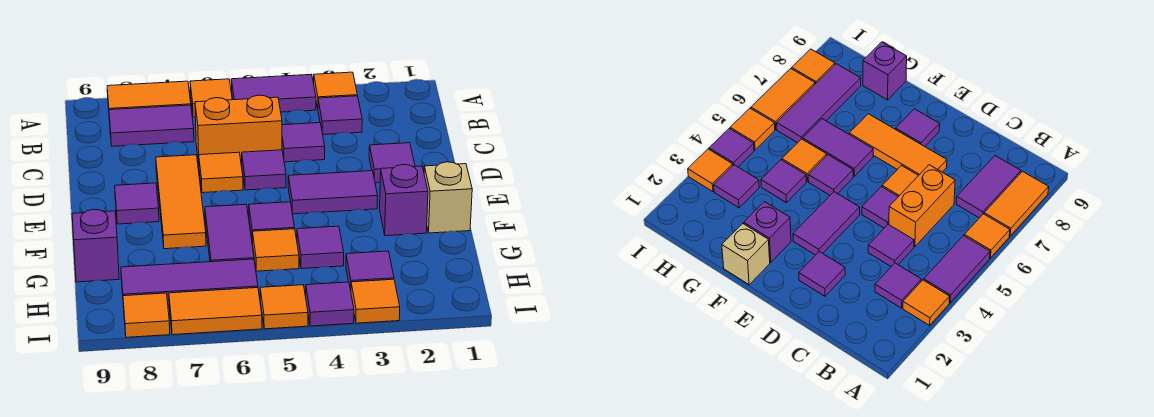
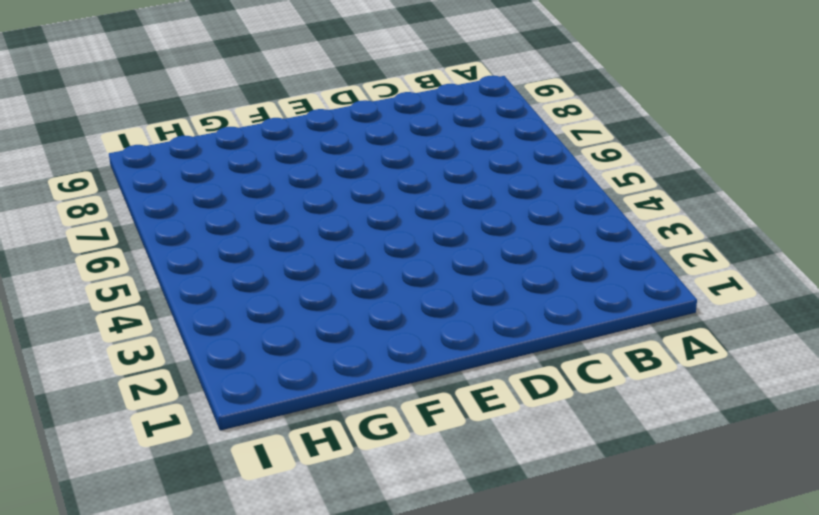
none -> orange 1x1 tile [314,72,357,108]
none -> purple 1x2 tile [231,74,316,112]
none -> orange 1x1 tile [190,79,232,117]

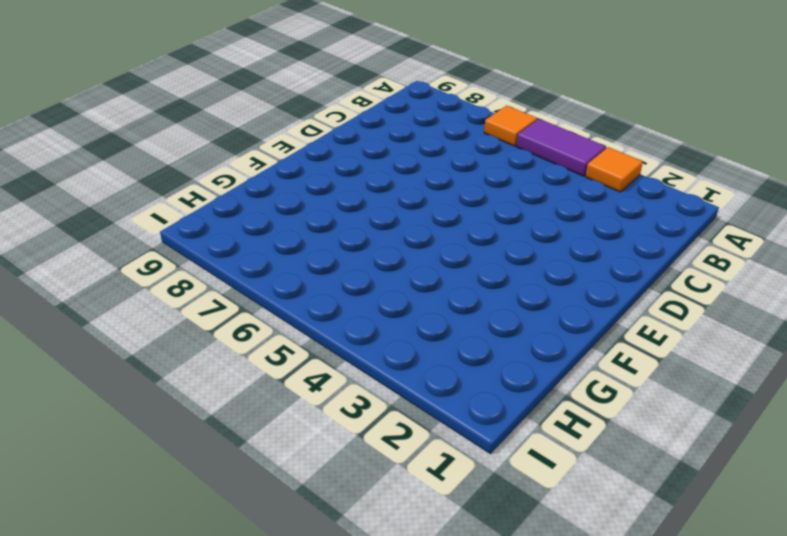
none -> orange 1x2 tile [107,81,191,110]
none -> purple 1x1 tile [318,96,362,134]
none -> purple 1x2 tile [109,105,194,146]

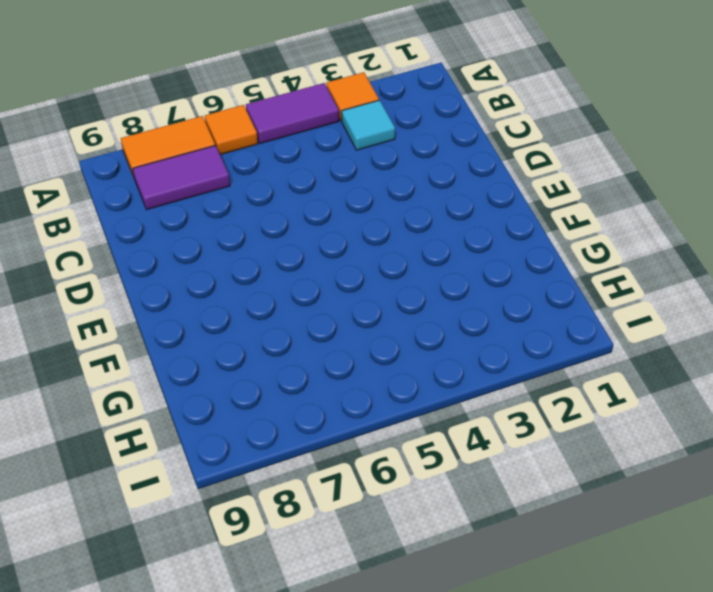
cyan 1x1 tile [342,100,395,150] -> purple 1x1 tile [318,96,362,134]
none -> purple 1x1 tile [282,123,325,162]
none -> orange 1x2 brick [195,95,282,164]
none -> purple 1x1 tile [369,143,415,183]

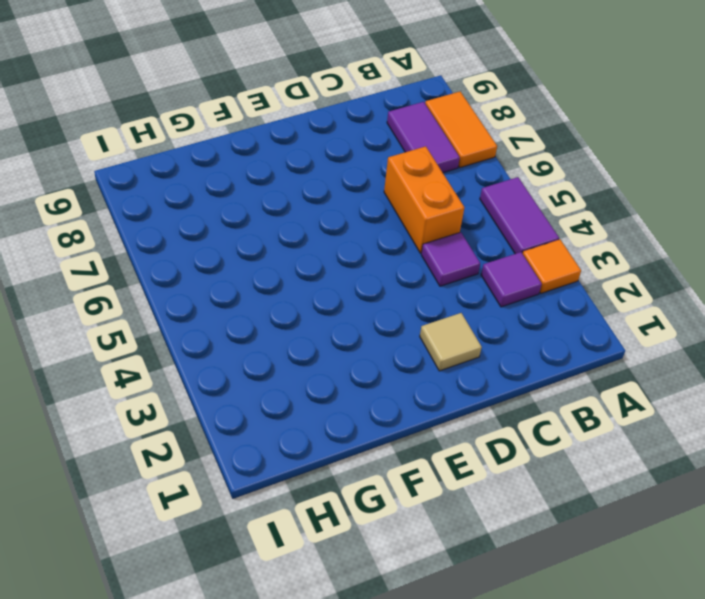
tan 1x1 tile [420,313,482,371] -> purple 1x1 tile [369,143,415,183]
none -> orange 1x1 tile [190,79,232,117]
none -> purple 1x1 tile [241,150,286,190]
none -> orange 1x1 tile [199,152,243,193]

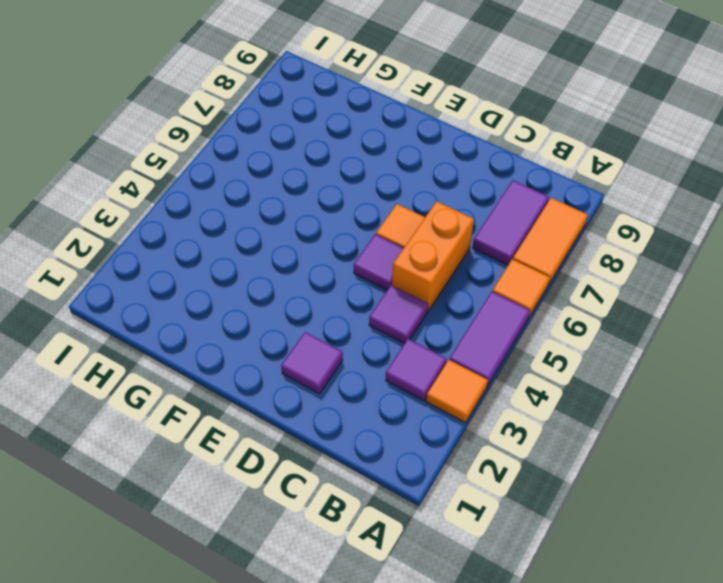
none -> orange 1x3 tile [156,155,206,249]
none -> purple 1x2 tile [288,171,378,214]
none -> purple 1x1 tile [115,183,159,224]

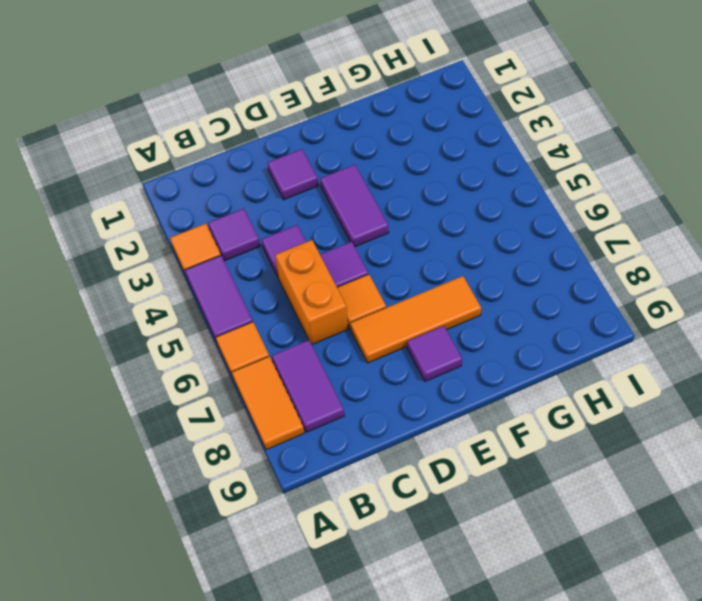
none -> tan 1x1 brick [424,162,472,233]
none -> purple 1x1 brick [380,164,428,236]
none -> purple 1x1 tile [249,202,295,243]

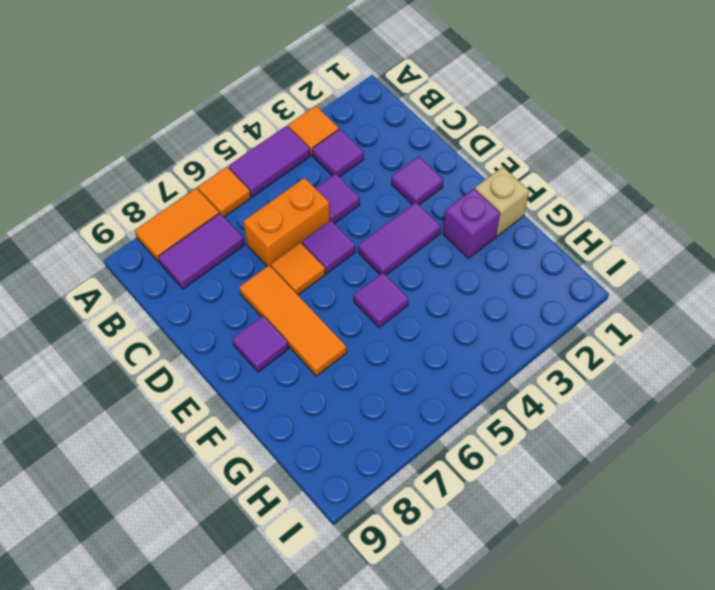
none -> purple 1x2 tile [205,204,254,262]
none -> purple 1x1 tile [297,226,344,269]
none -> orange 1x1 tile [253,229,299,271]

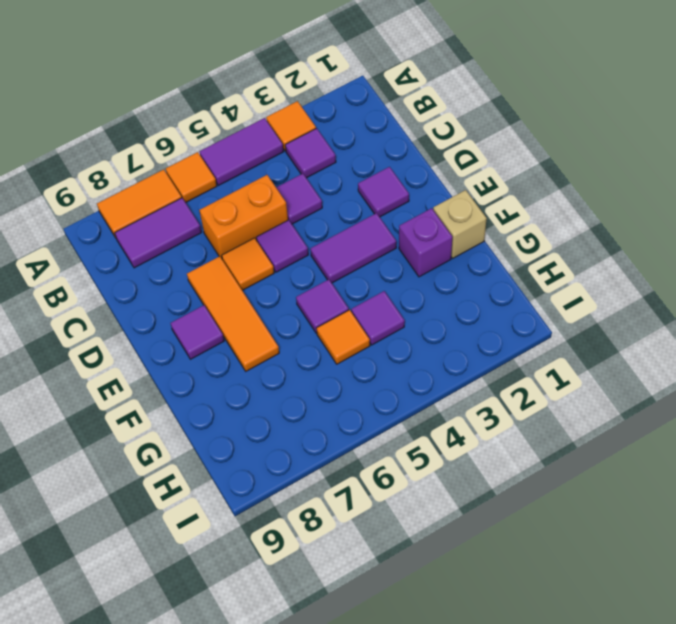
none -> purple 1x2 tile [205,204,254,262]
none -> purple 1x1 brick [72,209,119,282]
none -> purple 1x1 tile [346,251,394,290]

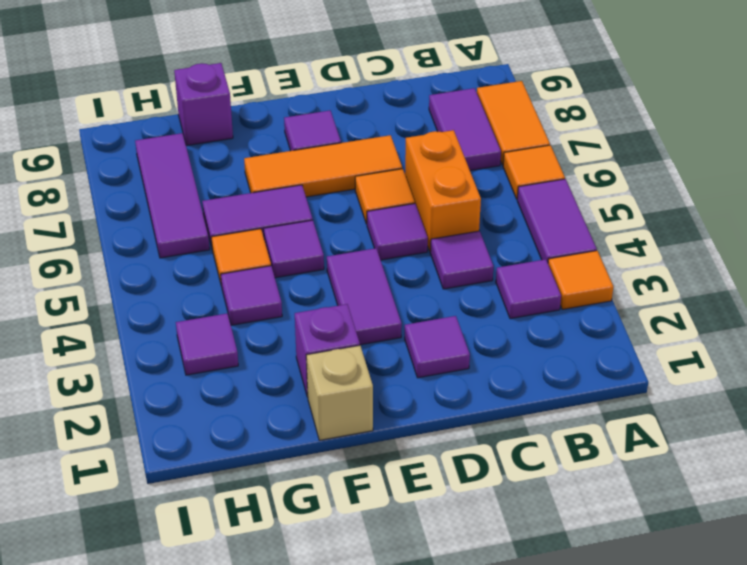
none -> orange 1x1 tile [351,279,400,323]
none -> purple 1x1 tile [306,282,354,326]
none -> orange 1x1 tile [260,285,308,329]

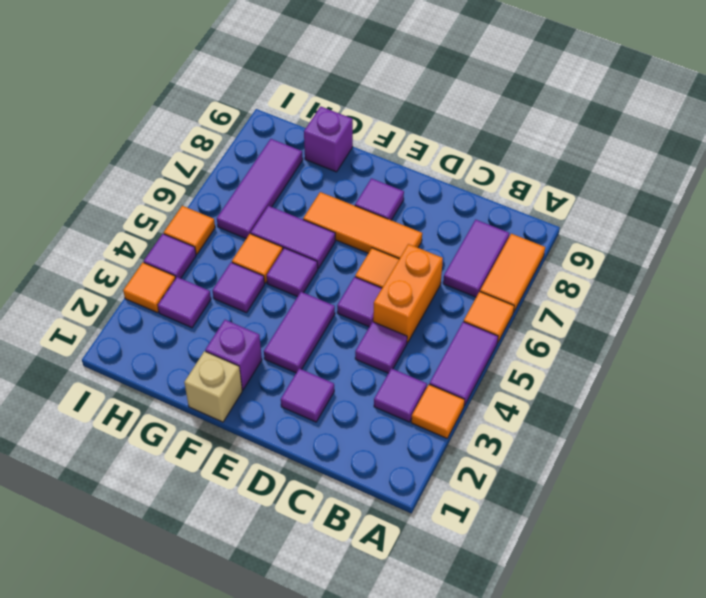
none -> orange 1x2 tile [169,288,262,335]
none -> orange 1x1 tile [123,293,170,337]

